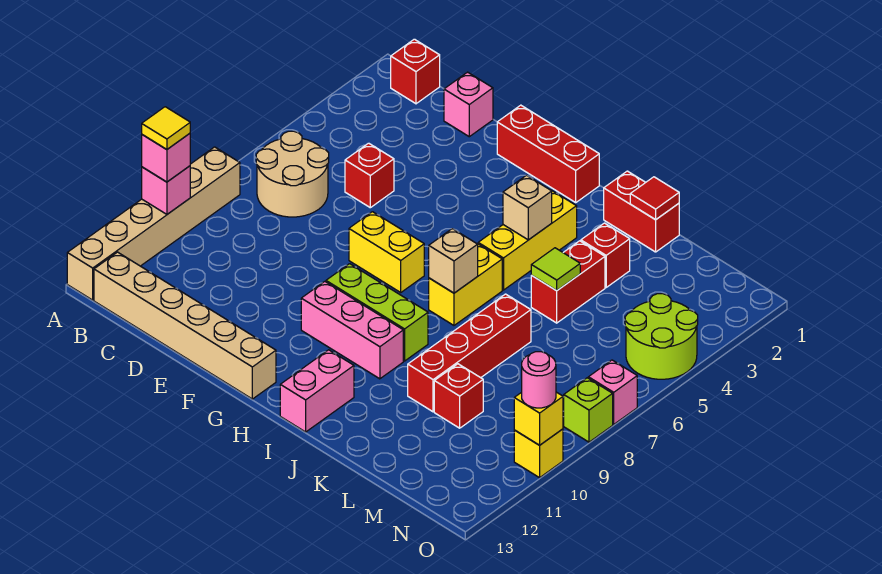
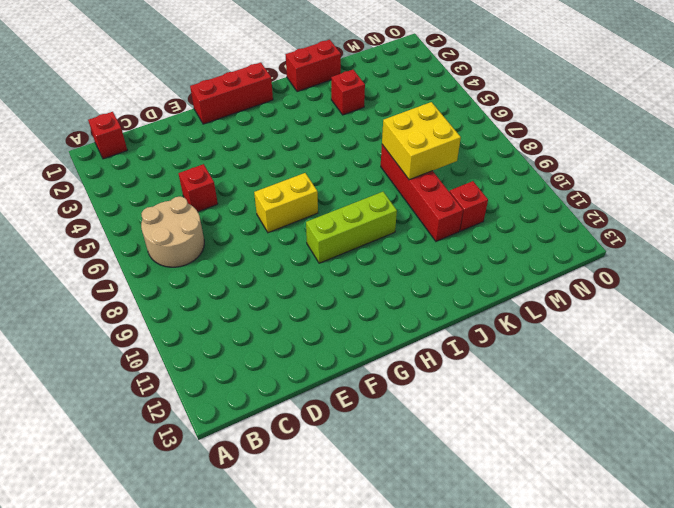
yellow 2x2 brick [382,102,461,180] -> none
none -> tan 1x6 brick [67,147,240,300]
none -> tan 1x6 brick [94,252,276,399]
none -> pink 1x1 brick [444,72,493,137]
none -> pink 1x3 brick [301,282,403,379]

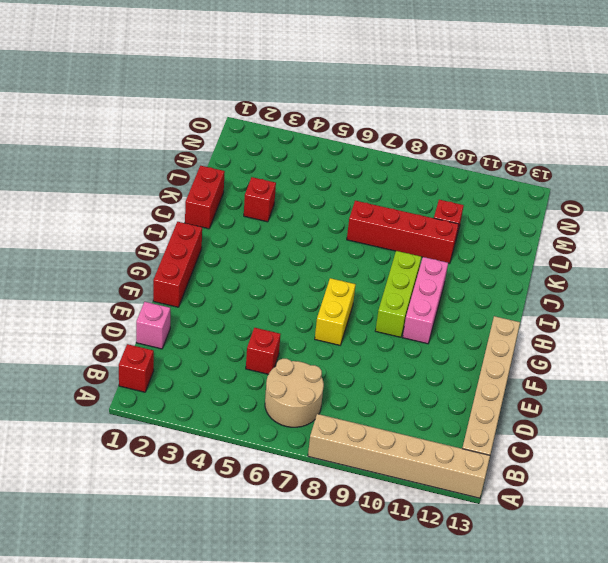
none -> yellow 1x3 brick [478,190,577,290]
none -> yellow 1x2 brick [429,244,502,325]
none -> pink 1x2 brick [280,350,354,432]
none -> red 1x2 brick [531,241,605,323]

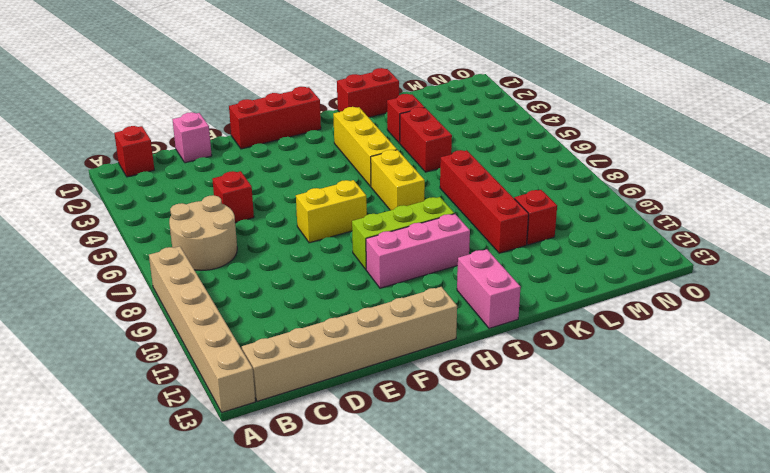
none -> lime 2x2 round brick [625,294,698,379]
none -> pink 1x1 brick [588,360,637,424]
none -> lime 1x1 brick [564,378,613,442]
none -> yellow 1x1 brick [514,429,563,478]

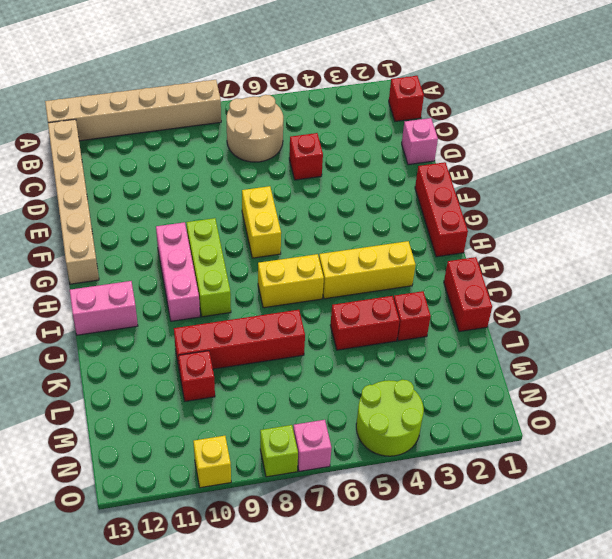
none -> pink 1x1 brick [142,166,190,214]
none -> tan 1x1 brick [503,175,552,240]
none -> tan 1x1 brick [429,229,478,293]
none -> red 1x1 tile [630,177,679,220]

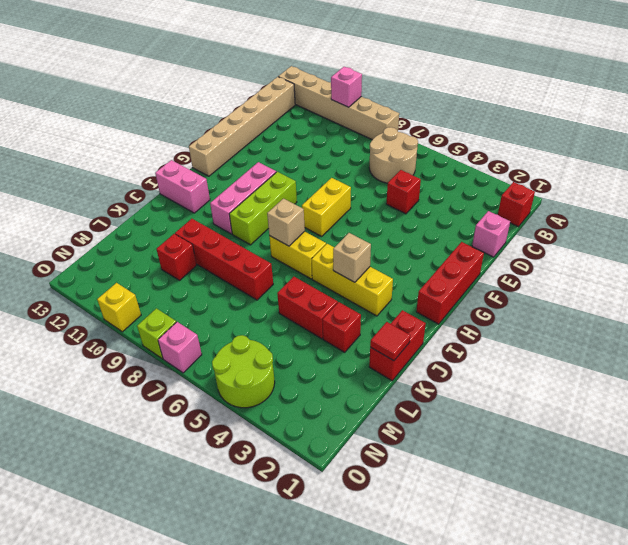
none -> lime 1x1 tile [531,248,580,291]
none -> yellow 1x1 brick [514,392,563,445]
none -> pink 1x1 brick [142,133,190,182]
none -> pink 1x1 round brick [522,352,556,408]

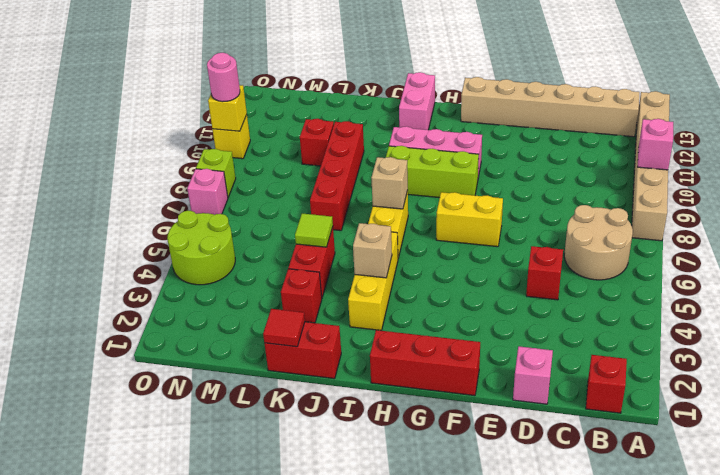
none -> pink 1x1 brick [142,133,190,182]
none -> yellow 1x1 tile [142,107,190,149]

